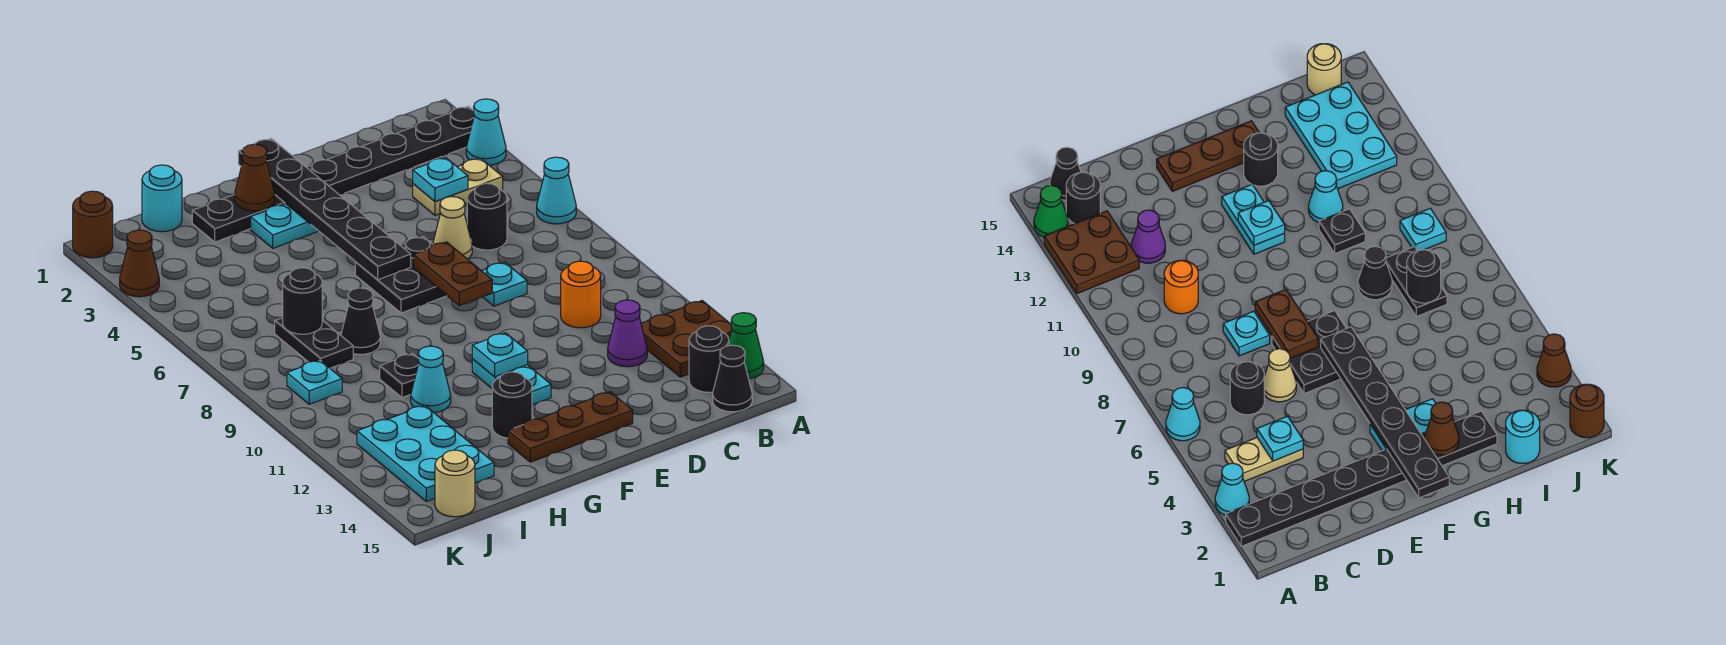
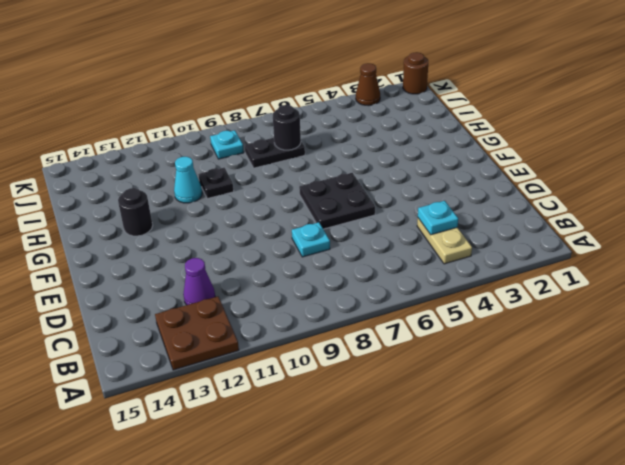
none -> black 1x8 plate [192,106,474,242]
none -> cyan 1x1 cone [466,99,506,165]
none -> cyan 1x1 cone [537,157,576,224]
none -> green 1x1 cone [729,313,764,379]

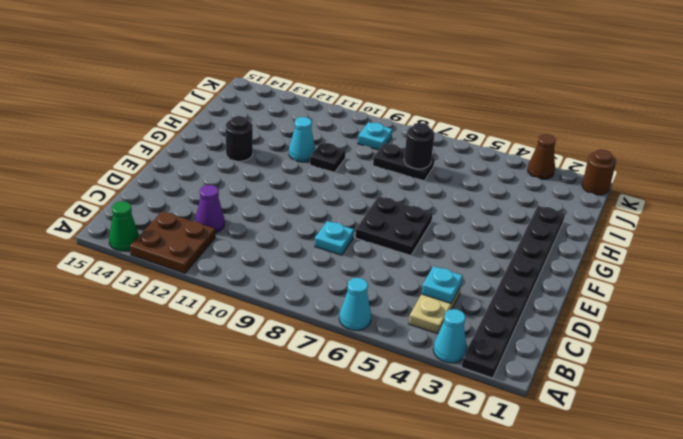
none -> black 1x1 round brick [689,326,729,392]
none -> black 1x1 cone [713,345,752,412]
none -> black 1x1 round brick [467,183,507,250]
none -> orange 1x1 round brick [561,261,601,328]

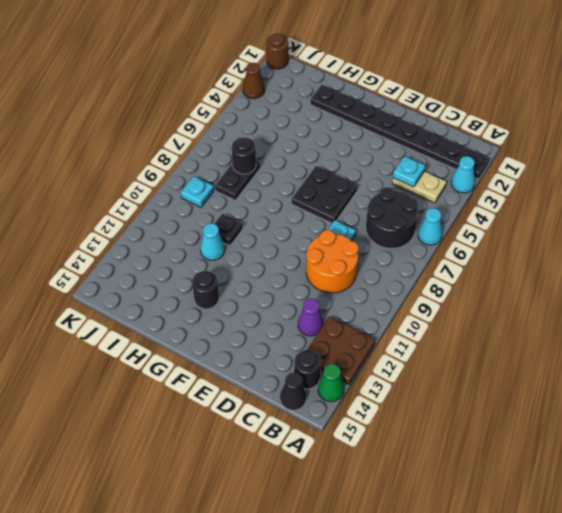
black 2x2 round brick [366,187,418,248] -> black 1x1 round brick [467,183,507,250]
orange 2x2 round brick [306,230,359,293] -> orange 1x1 round brick [561,261,601,328]
none -> tan 1x1 cone [433,197,472,259]
none -> brown 1x3 plate [508,392,633,462]
none -> cyan 1x2 plate [251,203,318,248]
none -> cyan 1x2 plate [472,359,551,405]

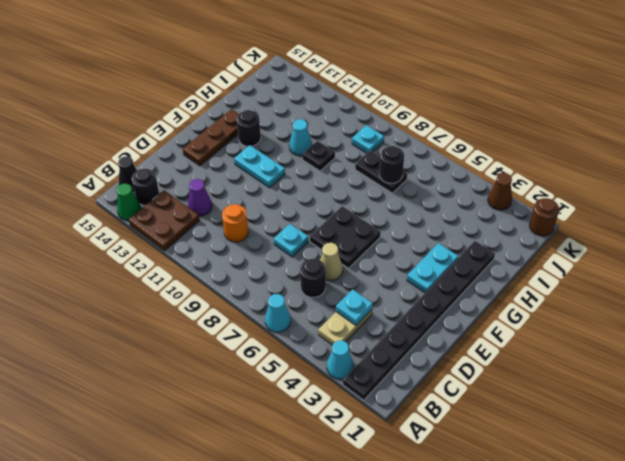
none -> black 1x1 cone [341,288,380,355]
none -> cyan 1x1 round brick [142,165,182,232]
none -> cyan 2x3 plate [357,405,494,501]
none -> tan 1x1 round brick [435,450,475,517]

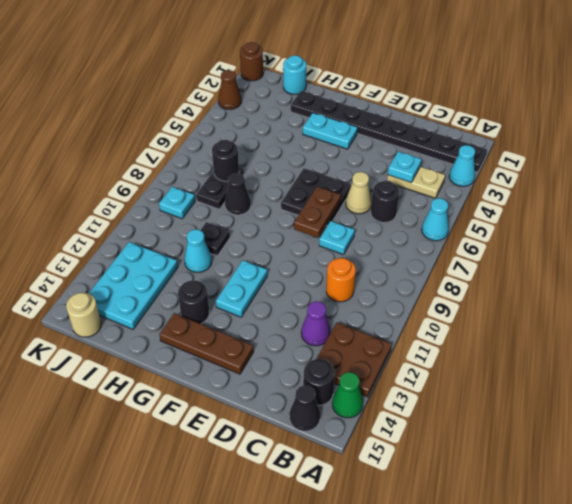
none -> black 1x6 plate [238,138,411,280]
none -> cyan 1x1 plate [472,333,528,377]
none -> brown 1x1 cone [235,144,275,211]

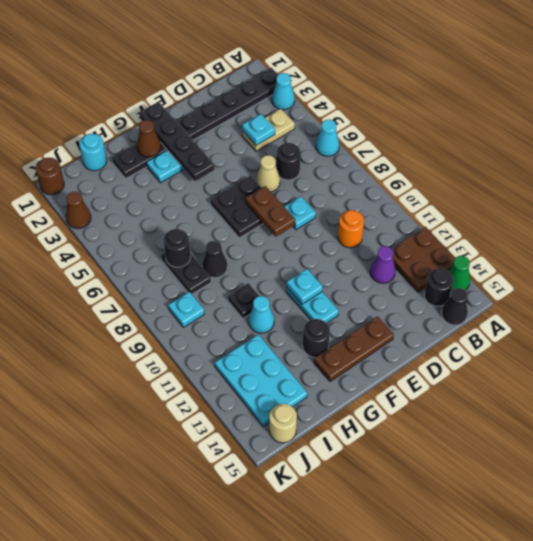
black 1x4 plate [139,102,215,181] -> black 1x6 plate [238,138,411,280]

